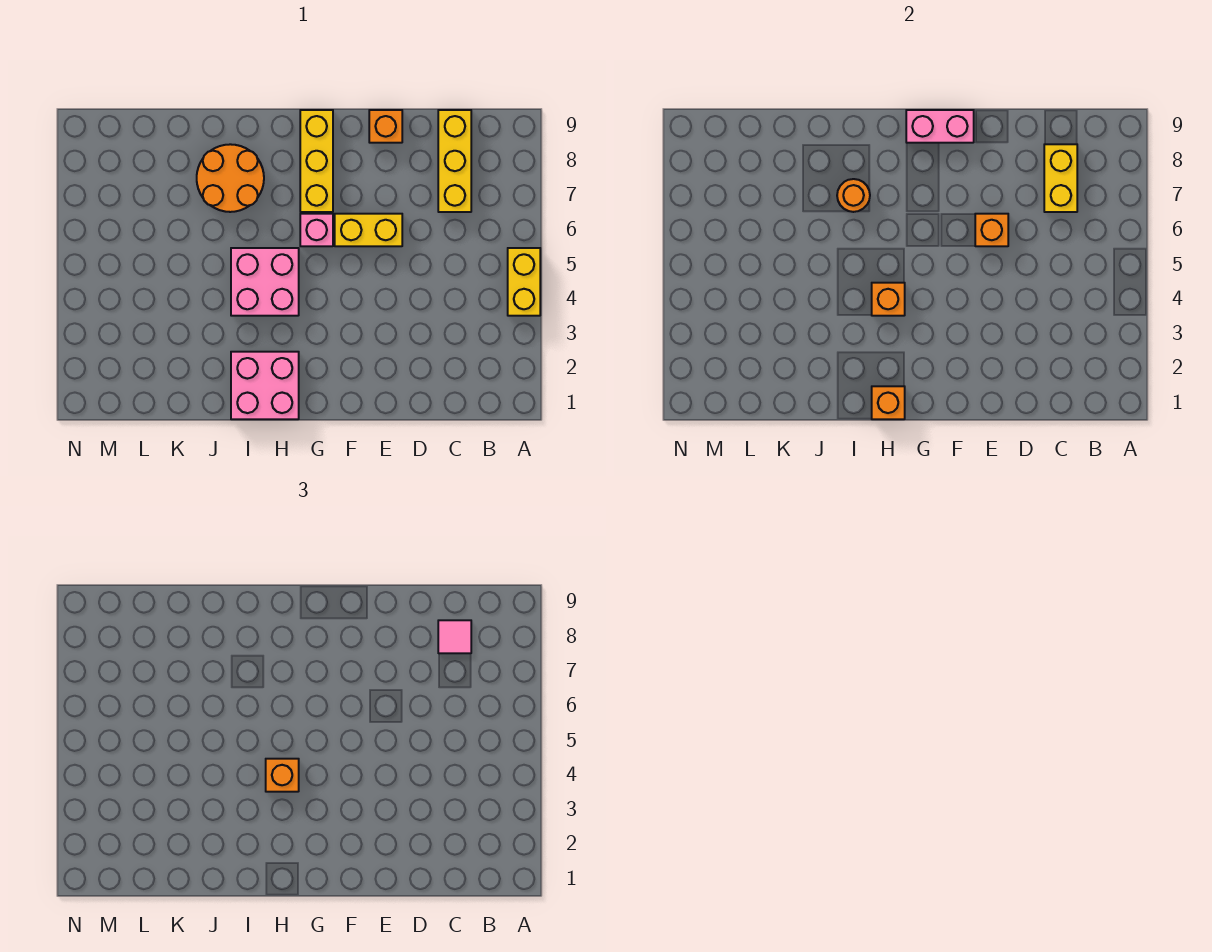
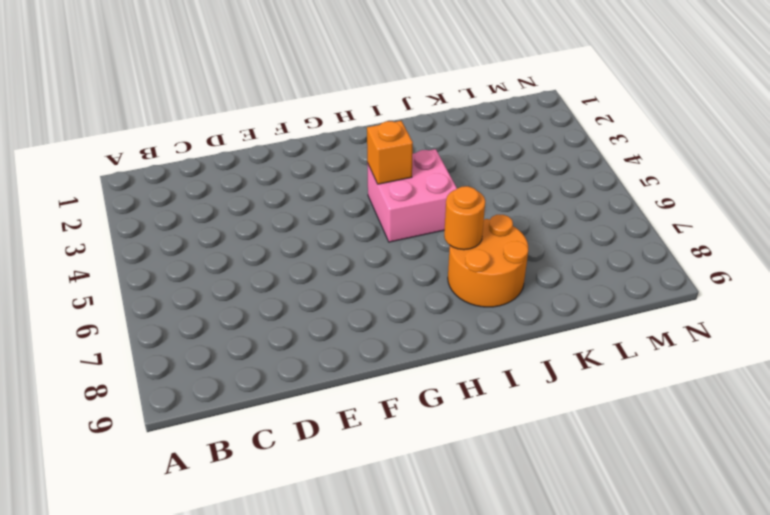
none -> yellow 1x2 brick [508,248,540,316]
none -> yellow 1x3 brick [438,110,471,212]
none -> yellow 1x2 brick [335,214,402,246]

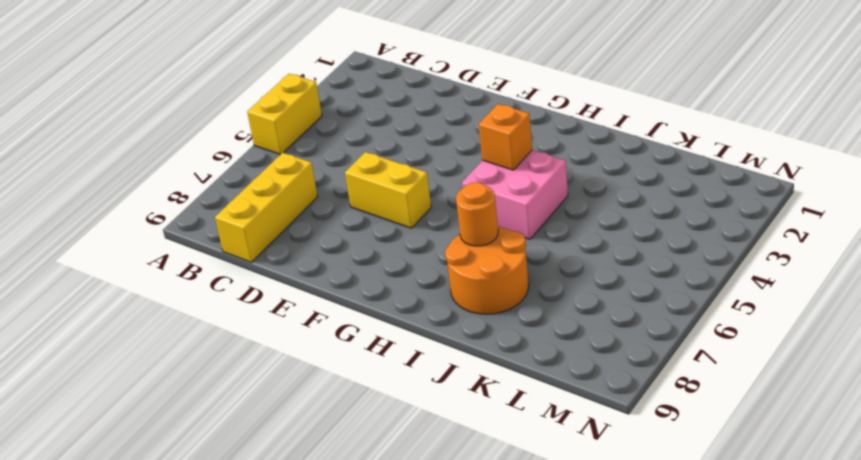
none -> orange 1x1 brick [369,110,402,143]
none -> pink 1x1 brick [300,214,333,246]
none -> yellow 1x3 brick [300,110,333,212]

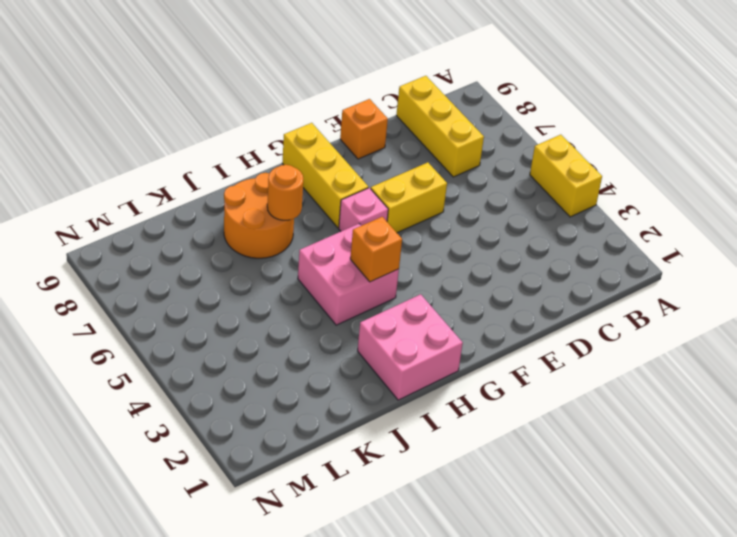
none -> yellow 1x2 brick [1044,144,1077,212]
none -> orange 1x1 brick [975,214,1008,246]
none -> pink 1x2 brick [906,110,974,143]

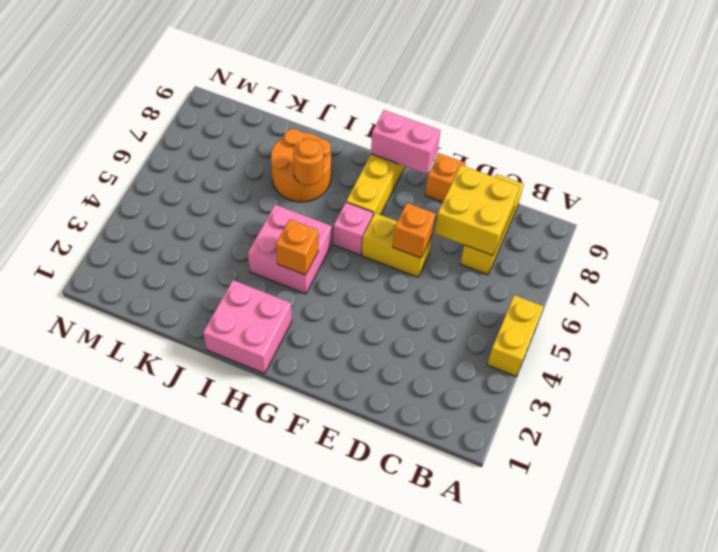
yellow 2x2 brick [435,165,520,255] -> yellow 1x2 brick [1044,144,1077,212]
none -> orange 1x1 brick [872,386,905,419]
none -> pink 1x1 tile [438,620,471,653]
none -> orange 1x1 brick [266,759,299,792]

